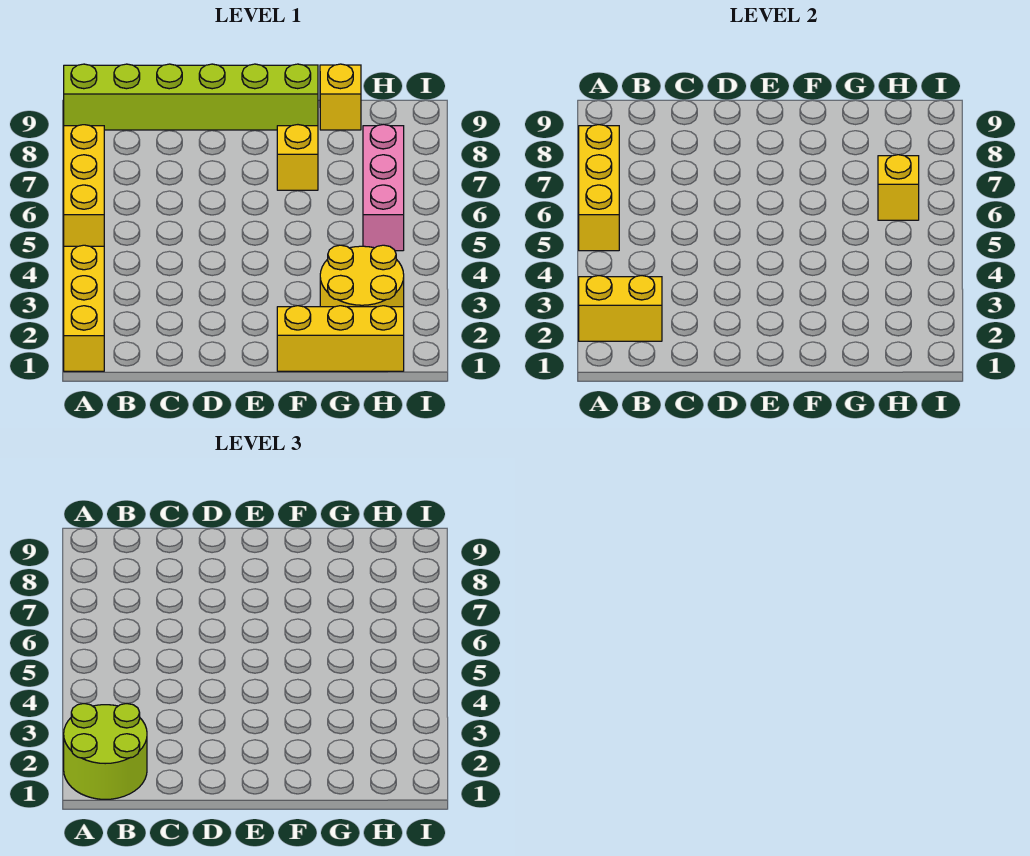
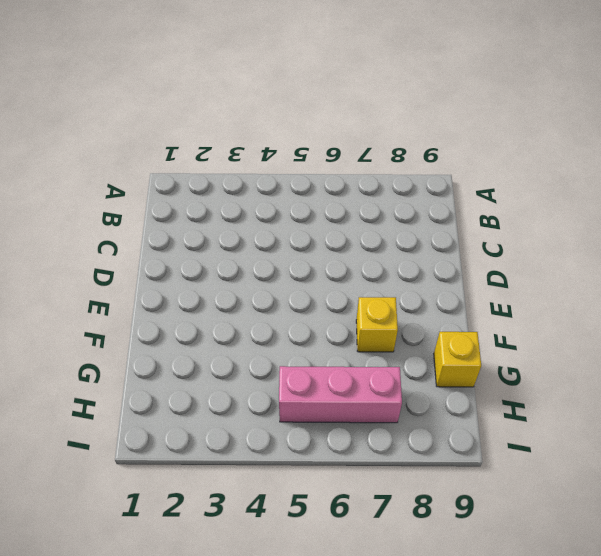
none -> yellow 1x3 brick [64,245,104,371]
none -> yellow 1x3 brick [64,125,104,246]
none -> lime 1x6 brick [64,64,318,130]

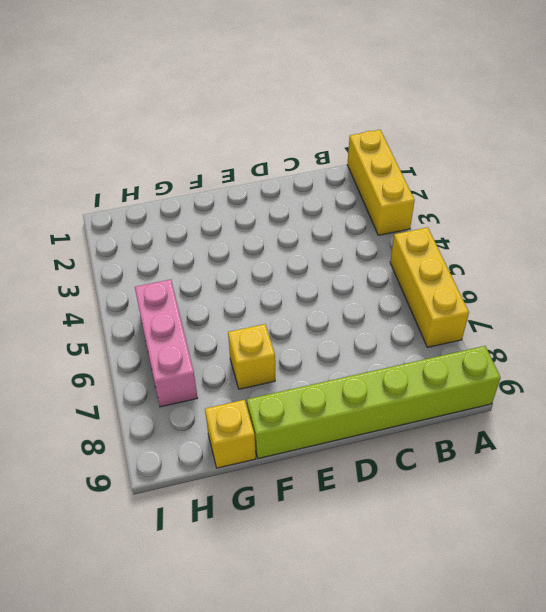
none -> yellow 1x3 brick [277,306,404,371]
none -> yellow 2x2 round brick [320,245,404,307]
none -> yellow 1x2 brick [579,276,662,341]

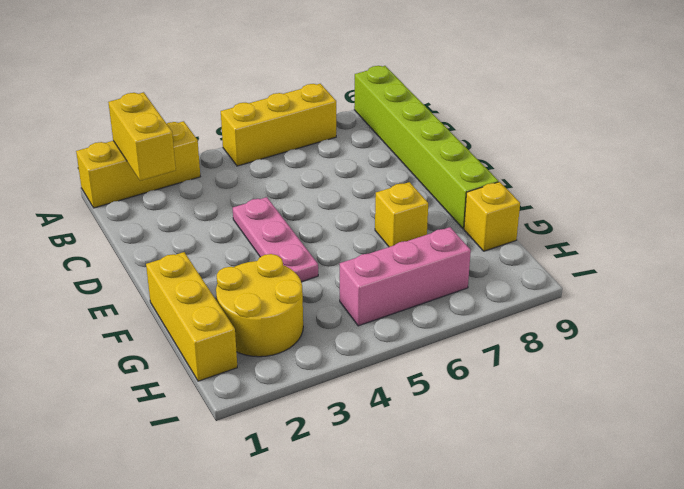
pink 1x3 plate [233,197,318,282] -> none
none -> yellow 1x3 brick [579,125,619,251]
none -> yellow 1x1 brick [878,155,919,220]
none -> lime 2x2 round brick [64,704,147,799]

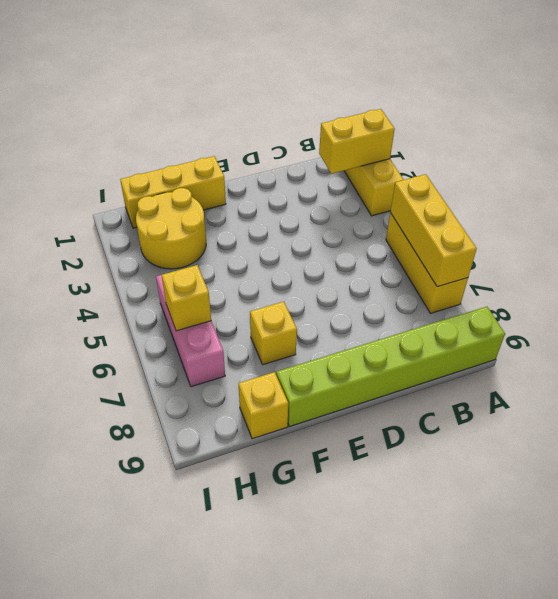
none -> lime 2x2 round brick [64,704,147,799]

